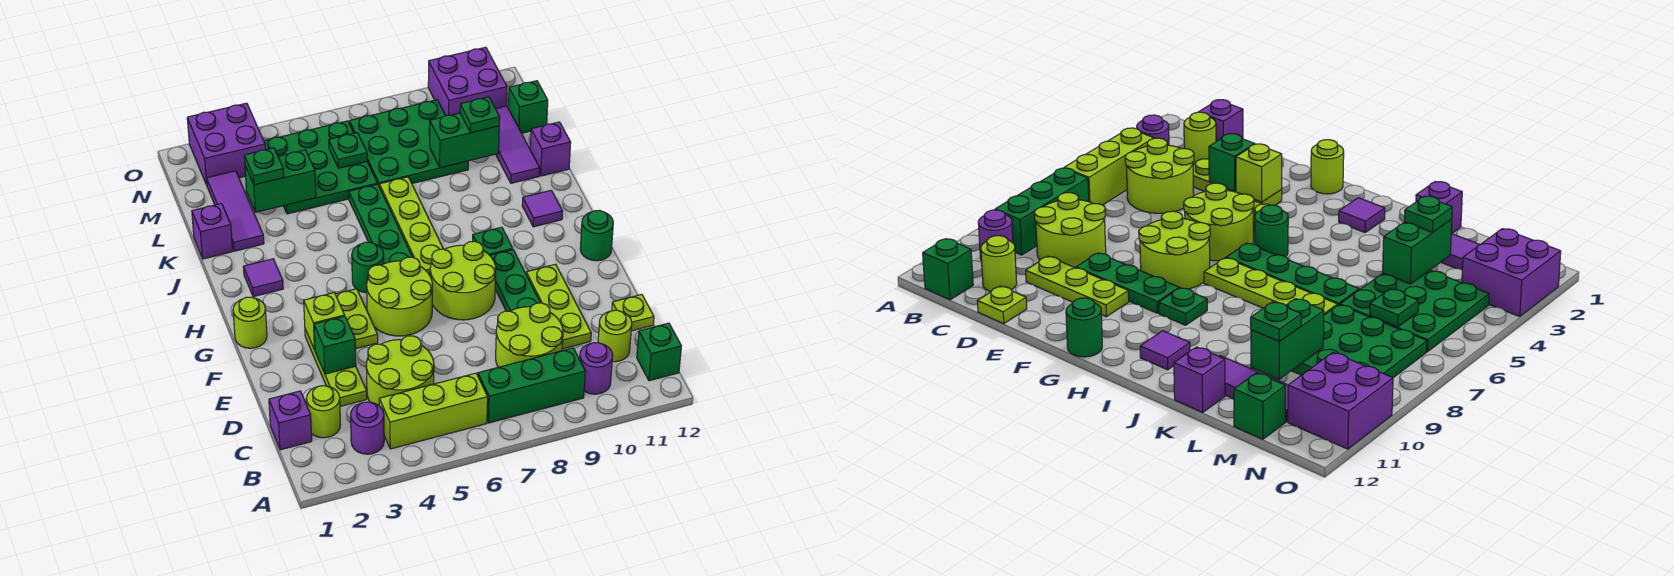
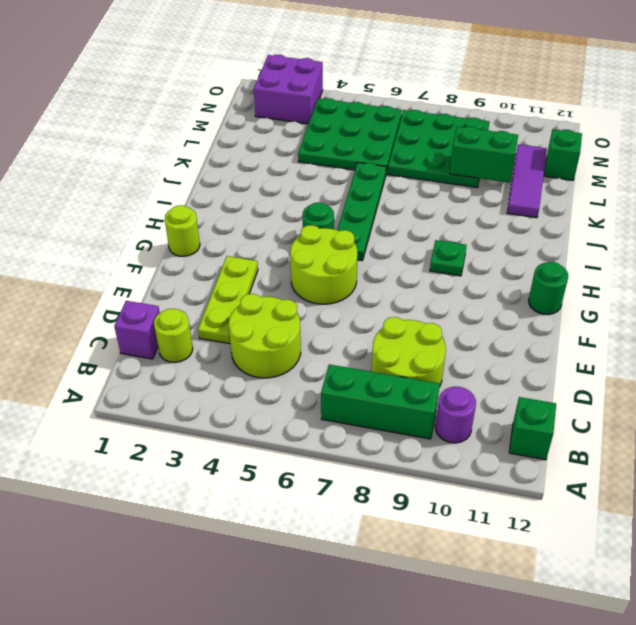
none -> purple 1x1 round brick [351,402,384,454]
none -> lime 1x3 brick [379,373,488,449]
none -> lime 1x1 round brick [598,310,632,362]
none -> lime 1x3 plate [526,264,591,349]

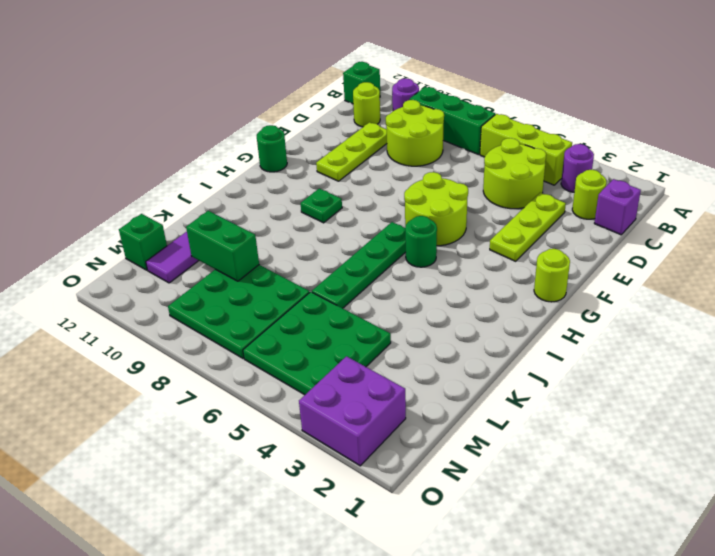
none -> lime 1x1 plate [612,294,654,331]
none -> green 1x3 plate [490,250,540,311]
none -> lime 1x2 plate [335,289,378,349]
none -> lime 2x2 round brick [430,241,496,320]

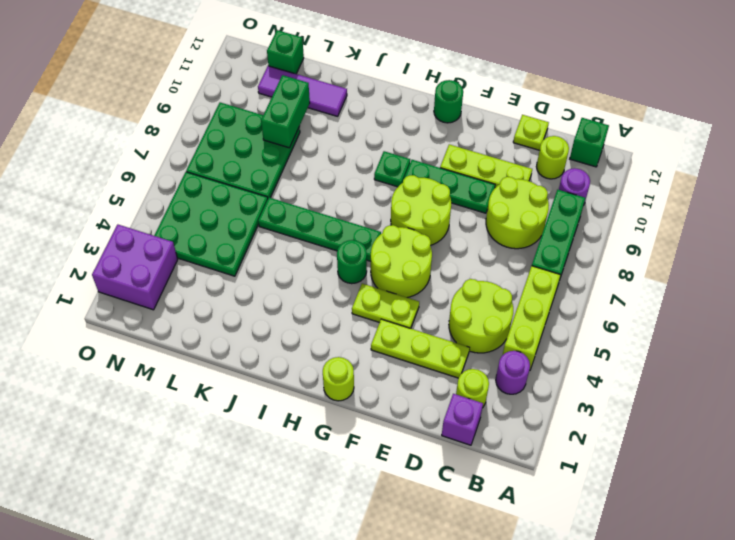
none -> lime 1x4 plate [379,177,443,275]
none -> purple 1x1 tile [243,259,283,297]
none -> purple 1x1 tile [522,190,563,227]
none -> purple 1x1 brick [192,203,233,259]

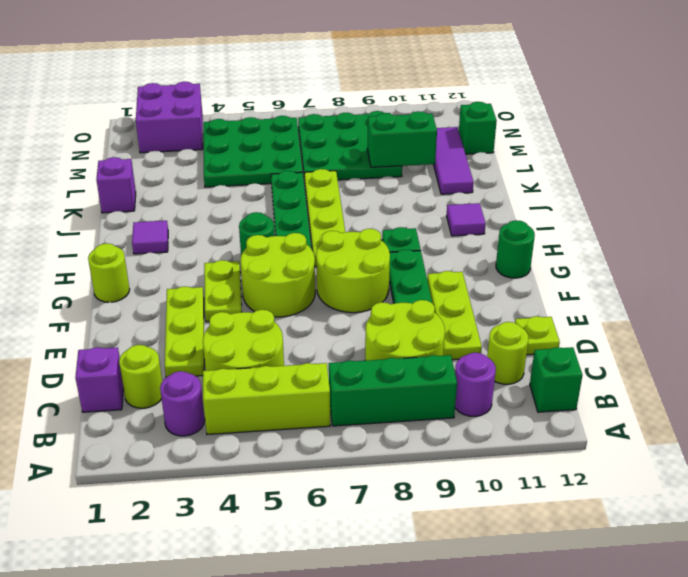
none -> purple 1x3 tile [207,171,264,251]
none -> purple 1x1 brick [530,122,571,176]
none -> purple 2x2 brick [428,47,507,116]
none -> green 1x1 brick [314,316,356,374]

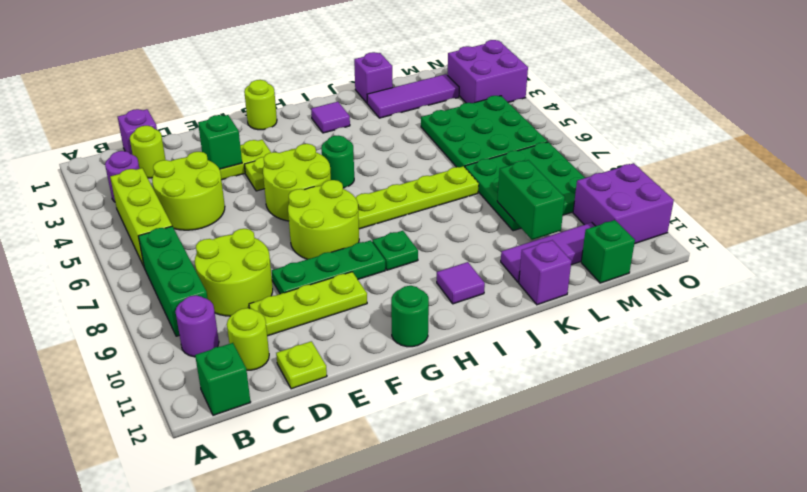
none -> green 1x4 plate [349,184,412,264]
none -> lime 1x1 brick [304,293,345,350]
none -> green 1x2 brick [245,150,316,212]
none -> green 1x1 plate [329,133,367,168]

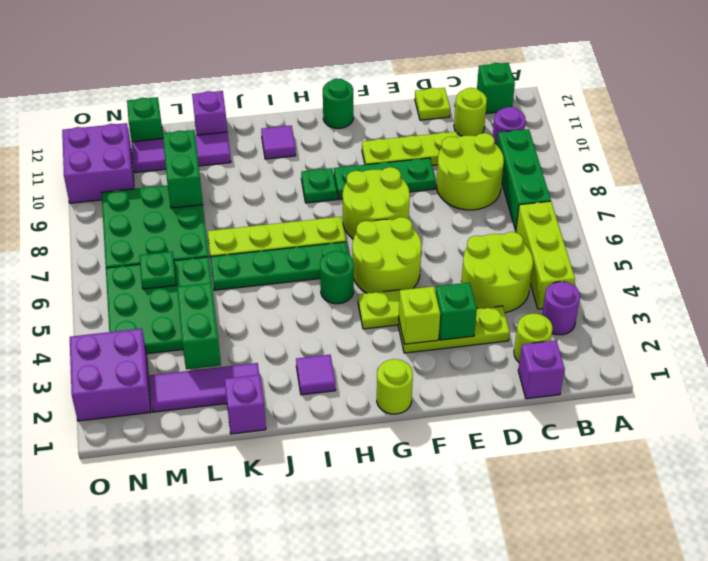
none -> green 1x1 plate [244,148,284,185]
none -> green 1x1 plate [460,97,500,133]

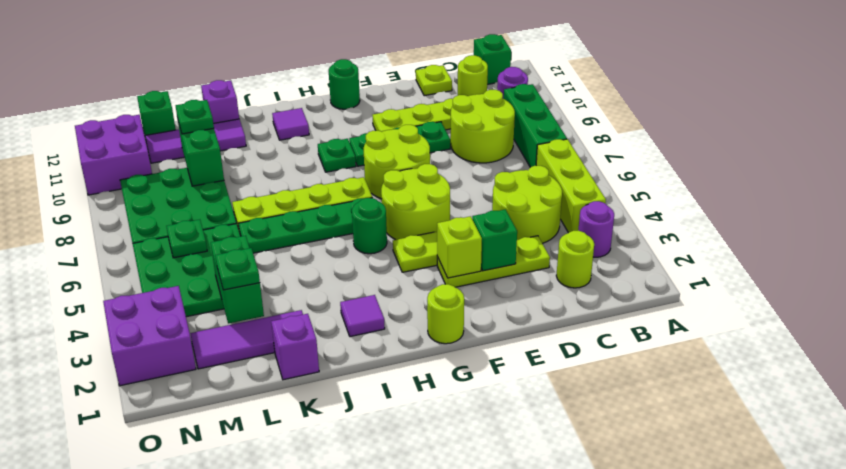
none -> purple 1x1 brick [269,391,312,450]

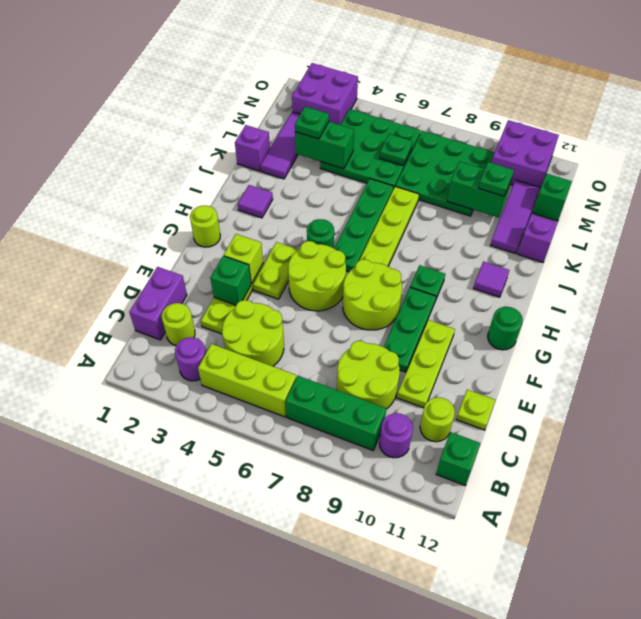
purple 1x2 brick [129,267,187,340] -> purple 1x1 brick [269,391,312,450]

